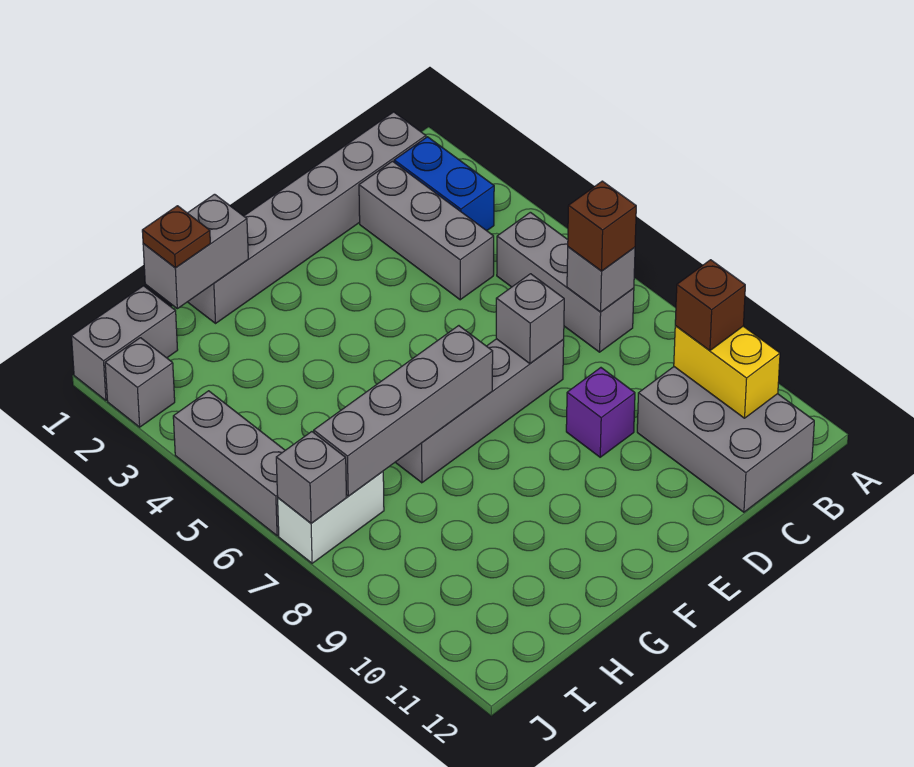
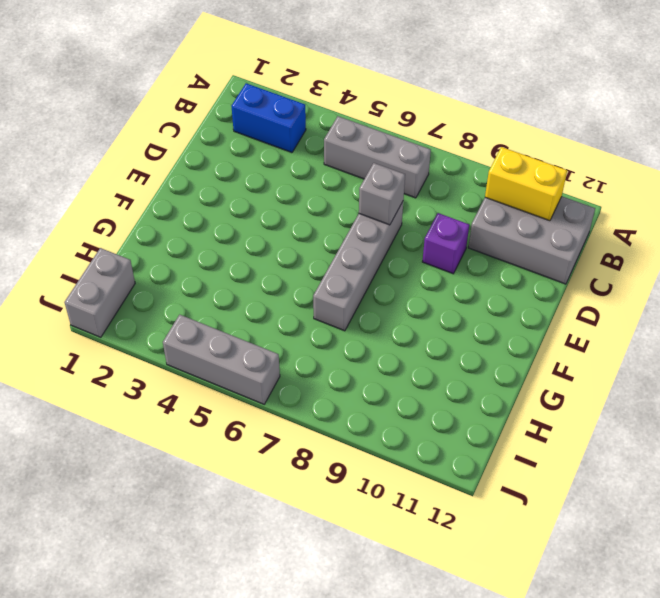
none -> grey 1x6 brick [188,112,426,323]
none -> grey 1x3 brick [359,161,494,300]
none -> white 1x2 brick [278,471,384,563]

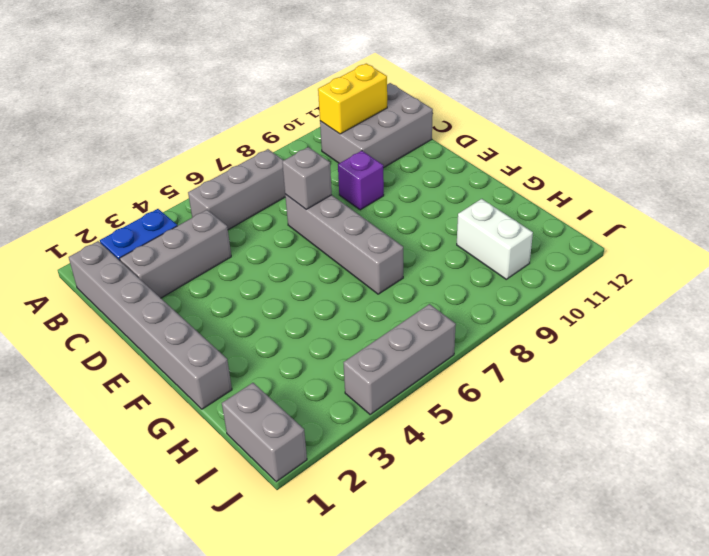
white 1x2 brick [457,199,533,279] -> white 1x2 brick moved to [278,471,384,563]
none -> grey 1x1 brick [105,338,175,427]
none -> grey 1x1 brick [567,247,635,312]
none -> grey 1x4 brick [314,326,493,496]

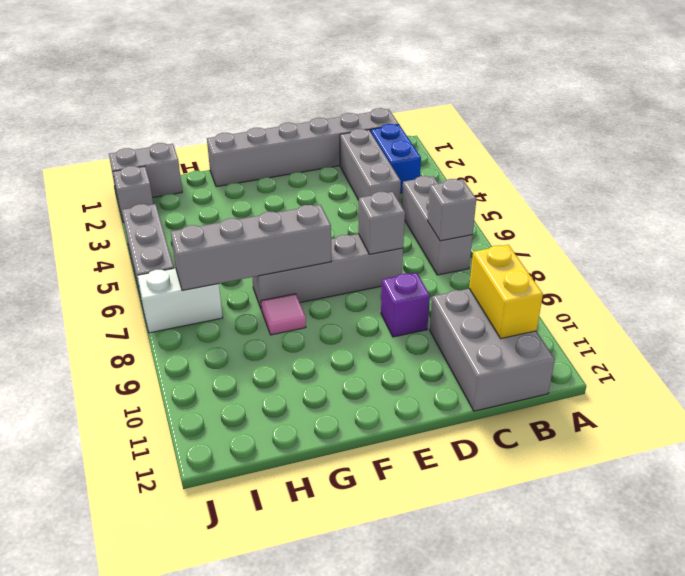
pink 1x1 tile [261,294,306,335] -> none
none -> grey 1x2 brick [143,194,248,309]
none -> grey 1x1 brick [276,432,346,523]
none -> brown 1x1 brick [568,181,636,271]

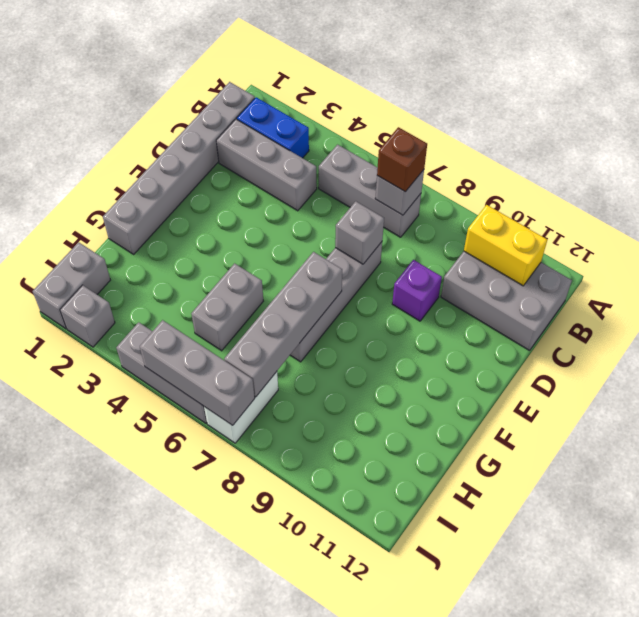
grey 1x2 brick [191,263,263,351] -> grey 1x2 brick moved to [143,194,248,309]
grey 1x3 brick [140,320,255,425] -> grey 1x1 brick [276,432,346,523]
none -> brown 1x1 brick [675,260,745,351]
none -> brown 1x1 plate [142,206,210,268]

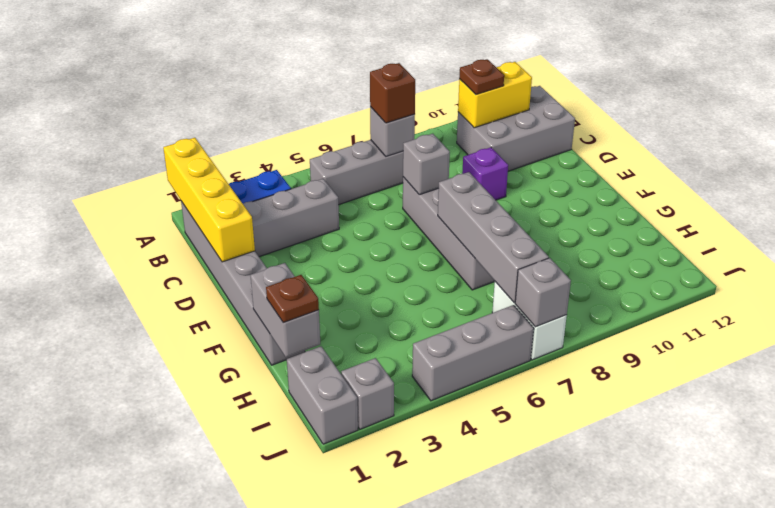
yellow 1x4 brick [163,138,255,262] -> none
brown 1x1 plate [459,59,504,95] -> brown 1x1 brick [675,260,745,351]

